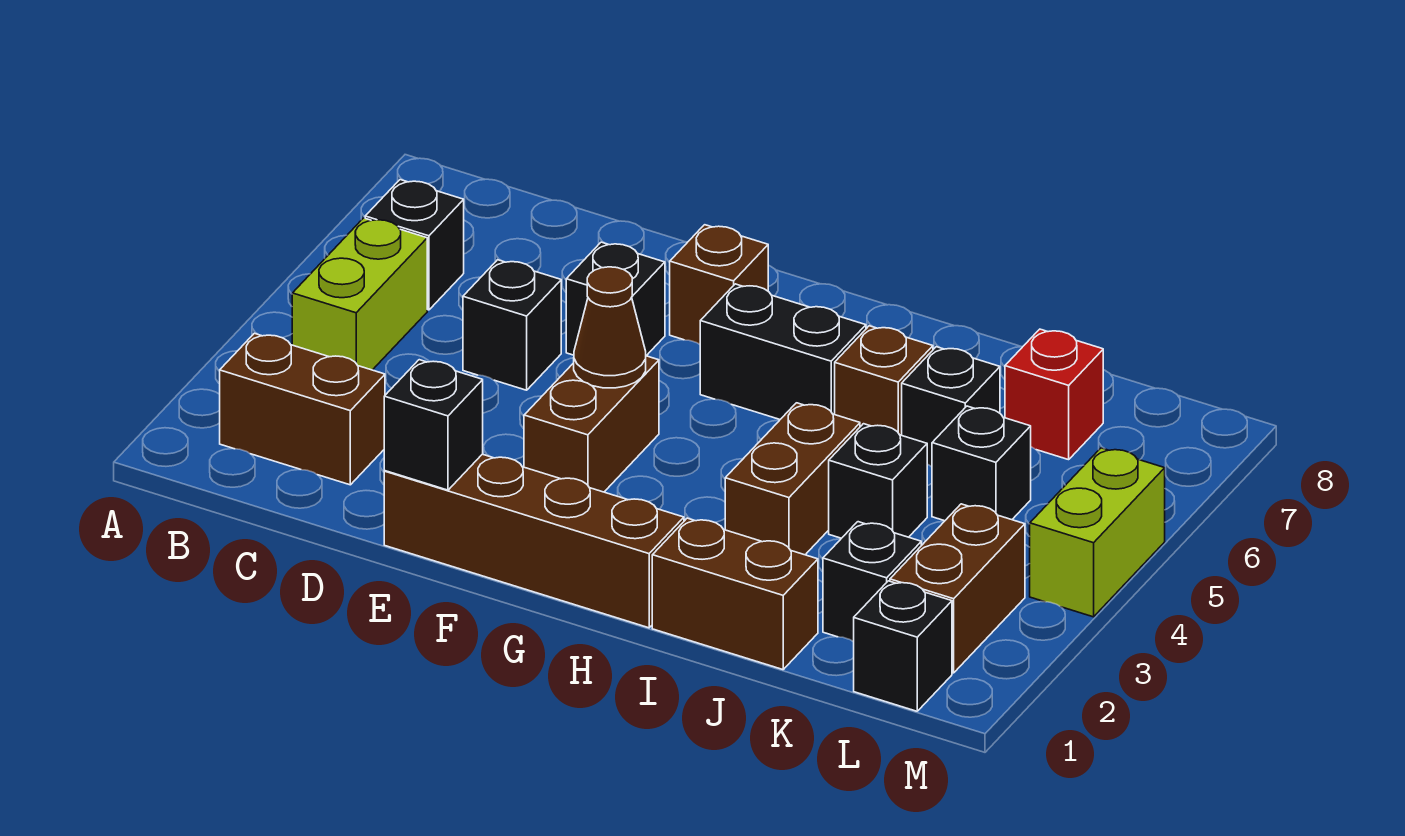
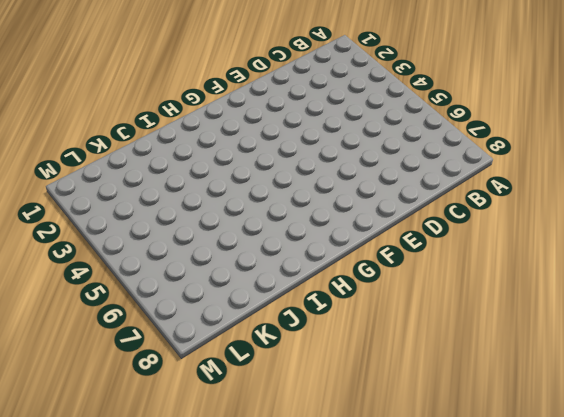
none -> brown 1x2 brick [220,333,385,485]
none -> lime 1x2 brick [292,218,427,370]
none -> black 1x1 brick [365,180,464,310]

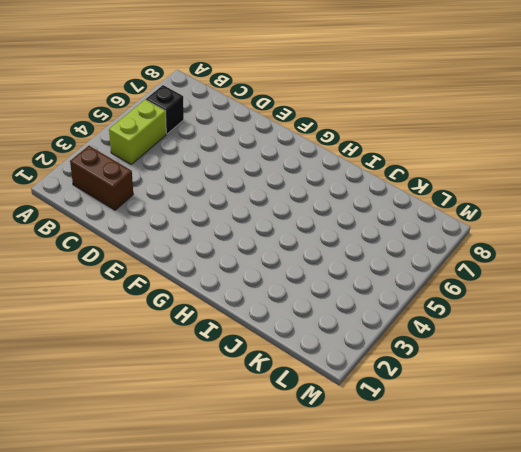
none -> black 1x1 brick [463,260,561,390]
none -> brown 1x4 brick [384,454,684,628]
none -> black 1x1 brick [566,242,665,356]

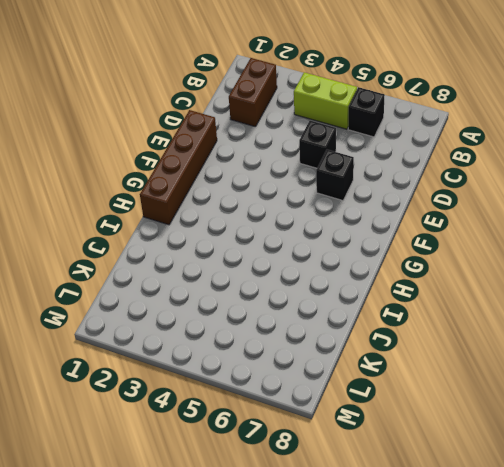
none -> brown 1x2 brick [524,356,659,492]
none -> brown 1x1 brick [670,225,768,344]
none -> black 1x2 brick [700,284,866,419]

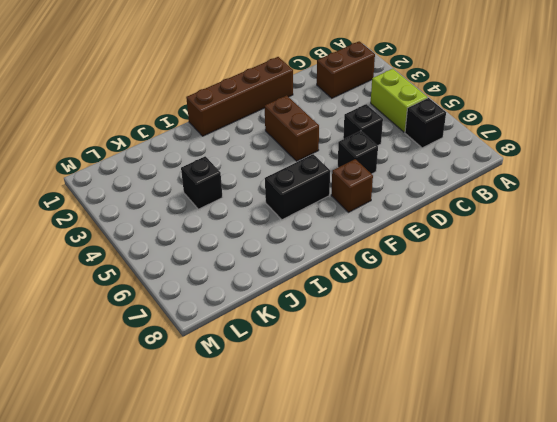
none -> brown 1x2 brick [652,518,818,670]
none -> brown 1x2 brick [725,403,860,555]
none -> brown 1x1 brick [835,326,933,435]

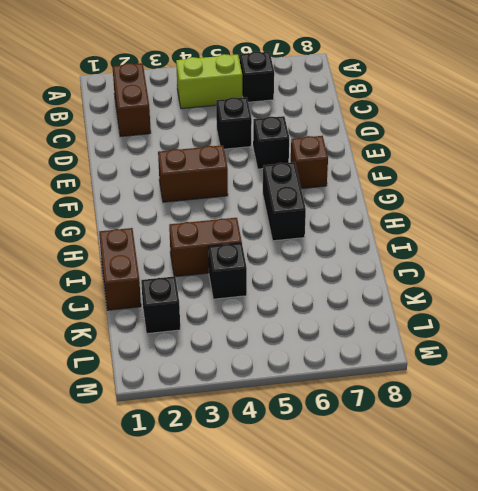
none -> brown 1x4 brick [384,454,684,628]
none -> brown 1x1 brick [835,326,933,435]
none -> black 1x1 brick [902,347,1000,467]

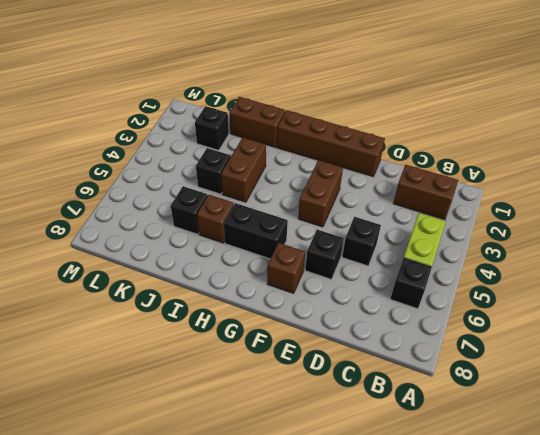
none -> black 1x1 brick [932,406,1031,521]
none -> red 1x1 brick [1005,329,1103,460]
none -> black 1x1 brick [854,581,952,711]

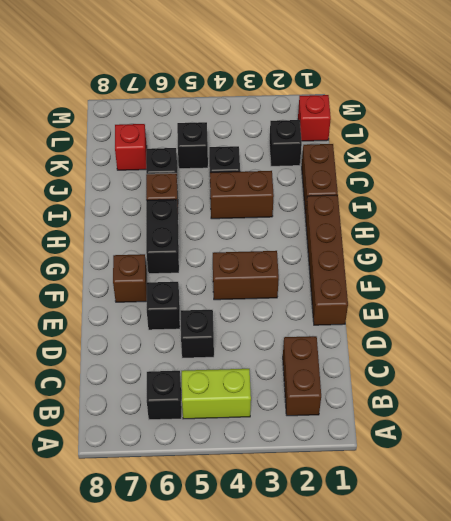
red 1x1 brick [298,95,331,141] -> black 1x1 brick [854,581,952,711]
none -> brown 1x2 brick [890,504,1025,673]
none -> lime 1x2 brick [1030,448,1165,617]
none -> black 1x1 brick [384,360,483,490]

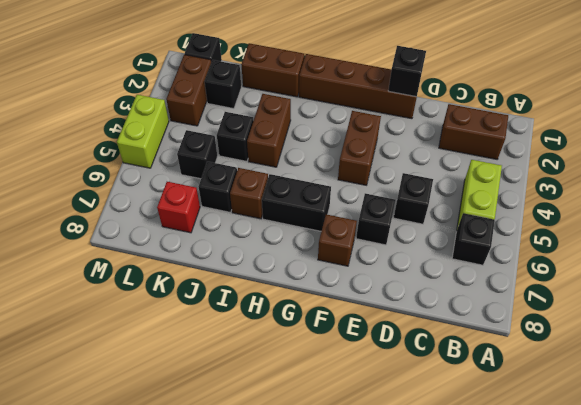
none -> brown 1x1 cone [574,267,646,388]

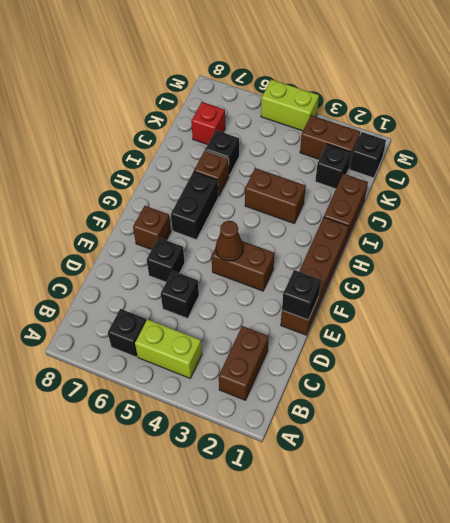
none -> black 1x1 brick [829,424,927,538]
none -> black 1x1 brick [932,406,1031,521]

